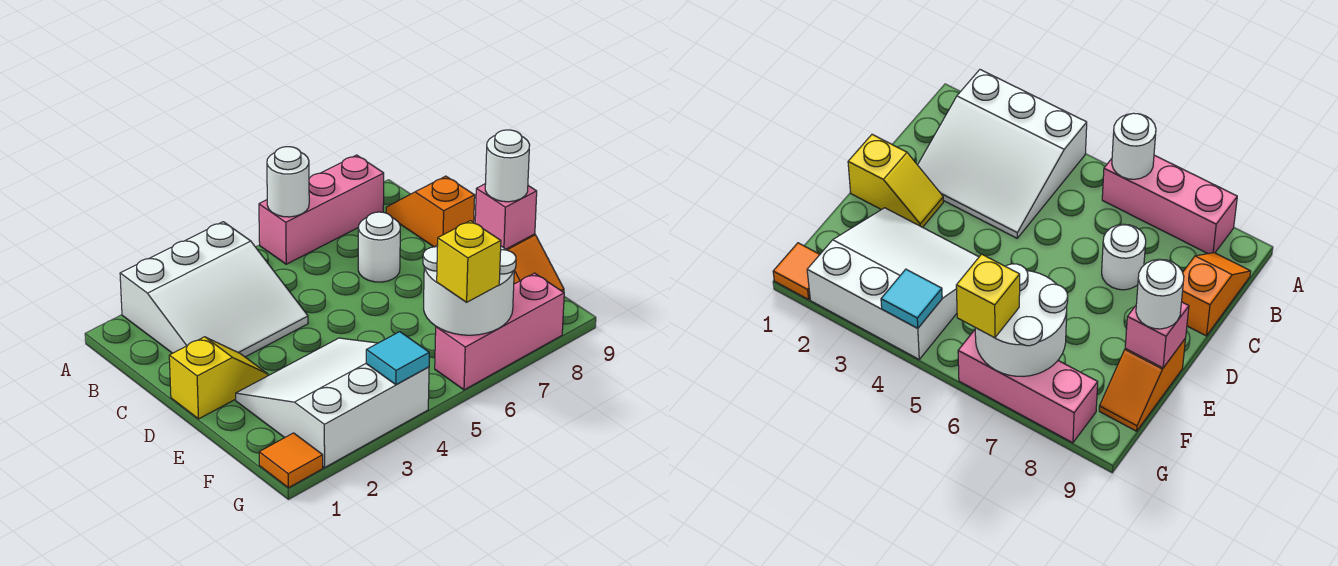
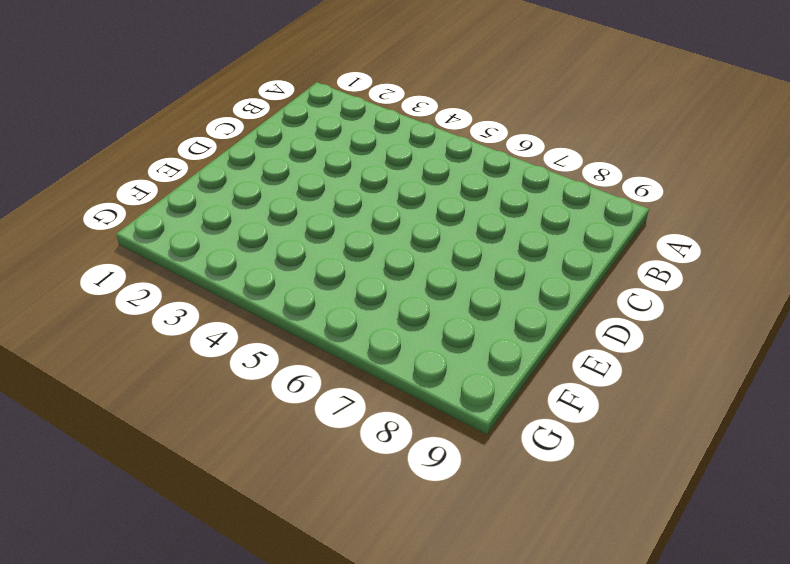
none -> white 3x3 slope [120,222,308,357]
none -> pink 1x3 brick [259,155,384,264]
none -> orange 1x2 slope [386,176,475,247]

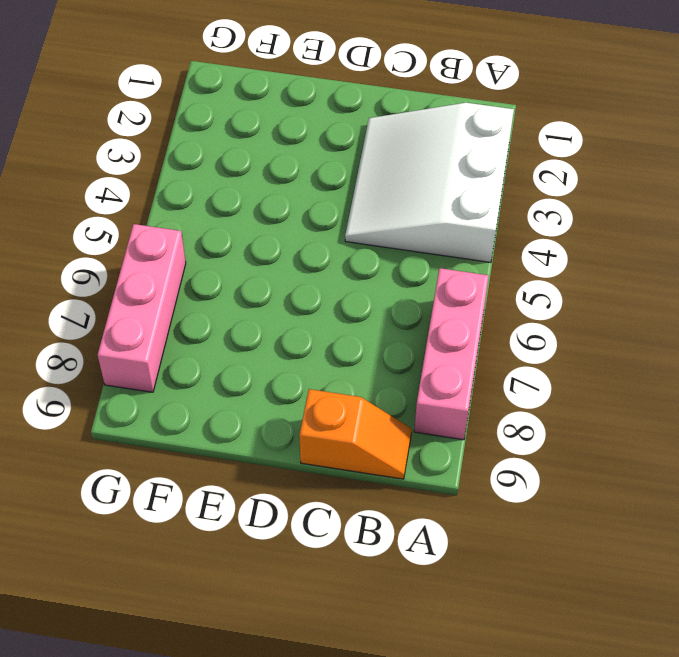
none -> white 1x1 round brick [358,212,400,282]
none -> yellow 1x2 slope [169,337,268,419]
none -> white 3x3 slope [236,338,429,468]

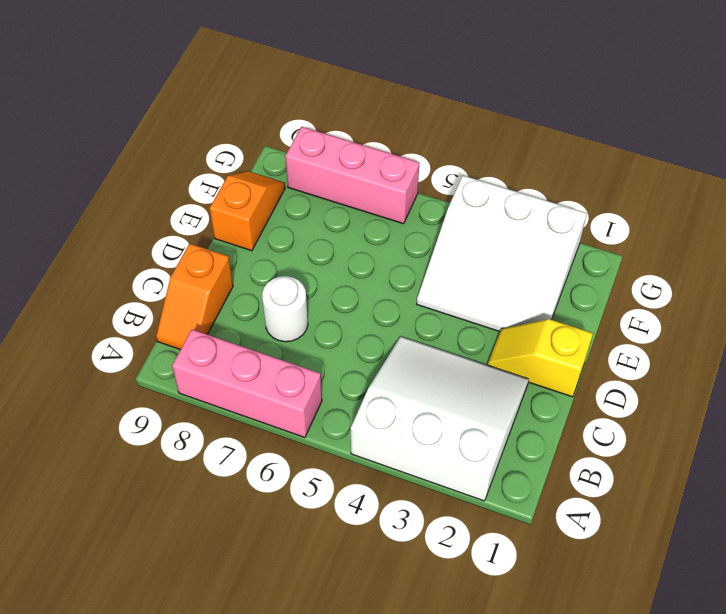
none -> orange 1x1 tile [259,433,323,488]
none -> white 1x1 round brick [267,147,309,217]
none -> pink 1x1 brick [475,184,537,249]

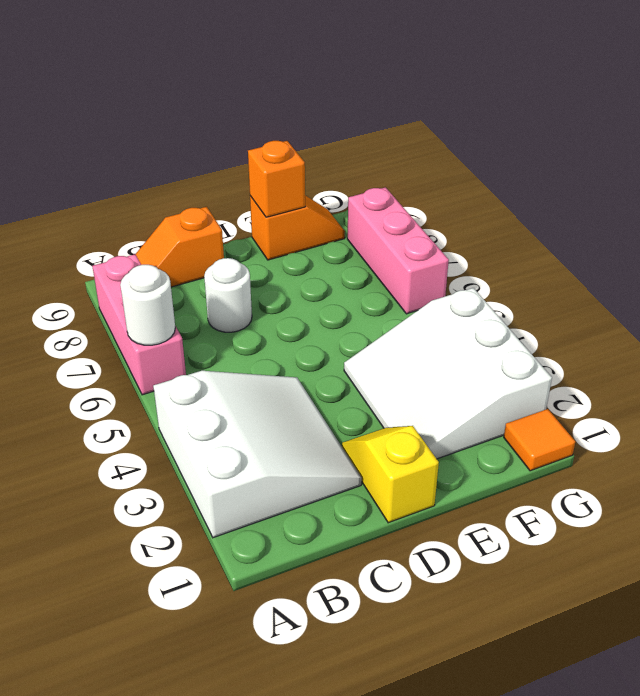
orange 1x1 brick [248,141,305,217] -> pink 1x1 brick [475,184,537,249]
none -> white 2x2 round brick [423,245,516,335]
none -> cyan 1x1 tile [366,332,429,385]
none -> white 1x1 round brick [485,130,530,202]

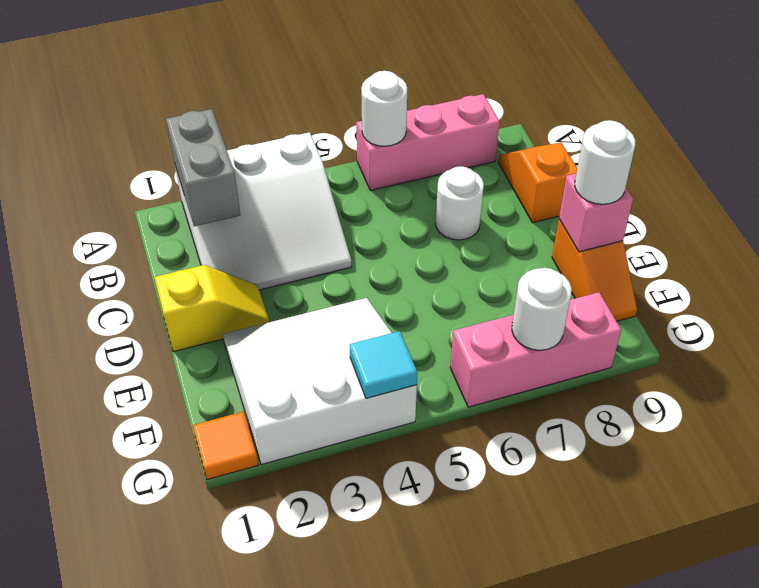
grey 1x2 brick [166,109,240,226] -> none
white 1x1 round brick [512,268,572,350] -> white 2x2 round brick [423,245,516,335]
none -> yellow 1x1 brick [437,221,501,302]

